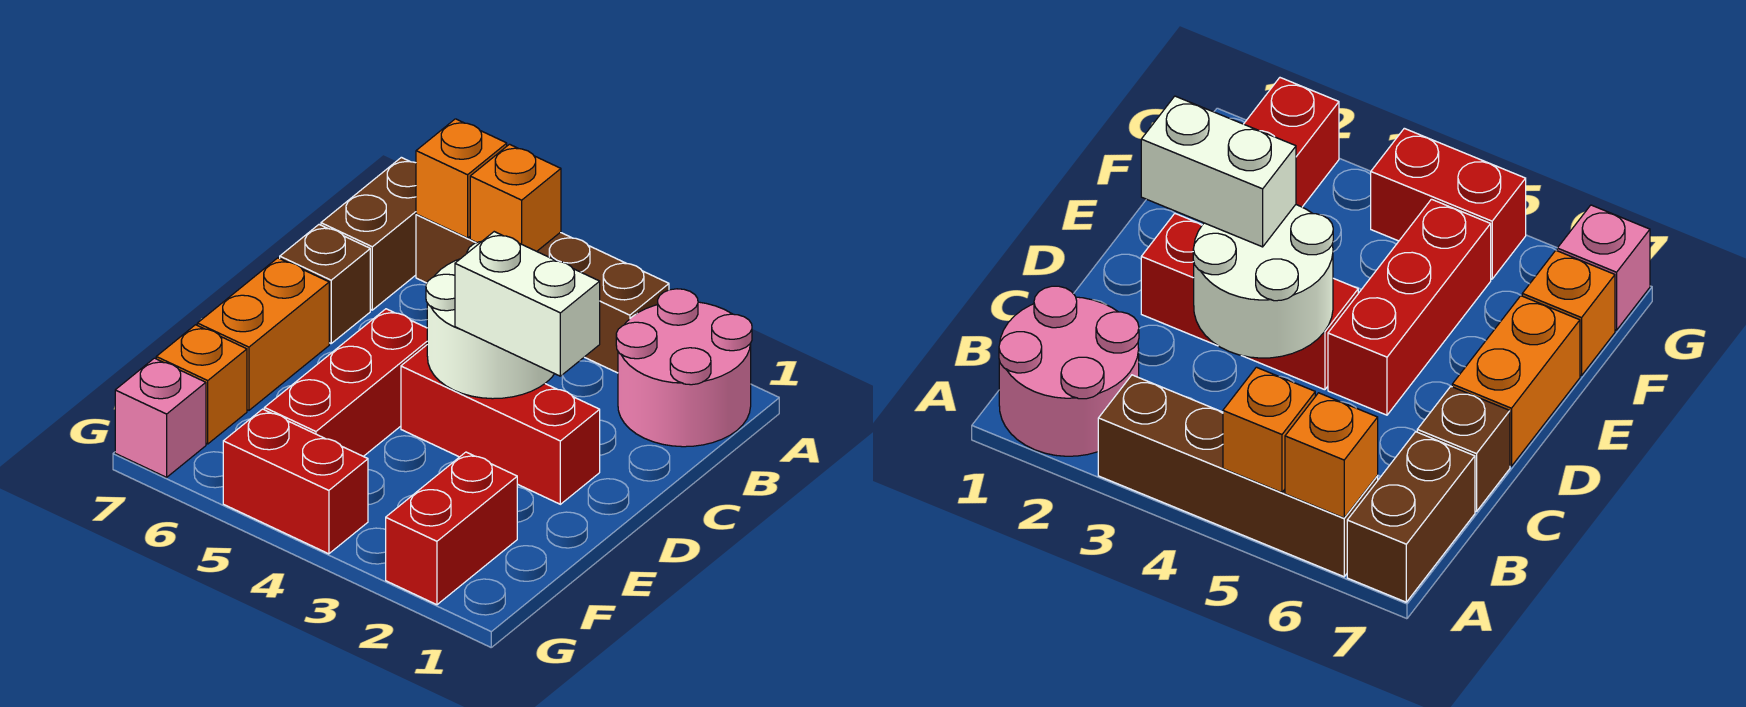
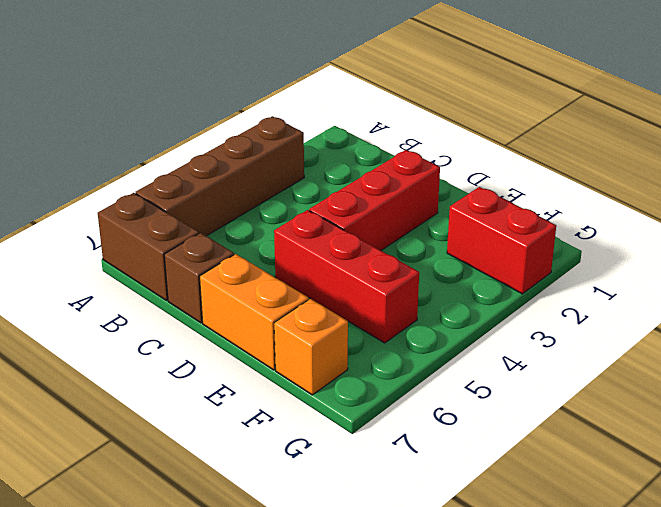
none -> pink 2x2 round brick [616,289,752,447]
none -> red 1x2 brick [223,409,368,554]
none -> pink 1x1 brick [115,358,206,477]

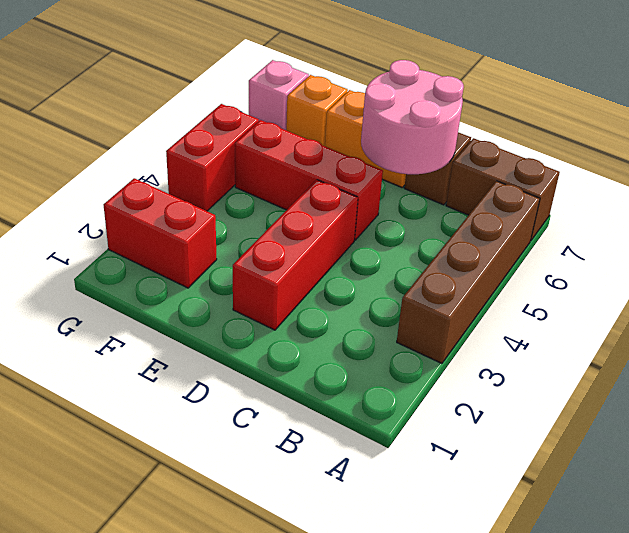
pink 2x2 round brick [361,60,464,174] -> pink 2x2 round brick moved to [616,289,752,447]
none -> orange 1x1 brick [470,144,561,251]
none -> orange 1x1 brick [416,119,507,238]
none -> white 2x2 round brick [426,241,554,399]

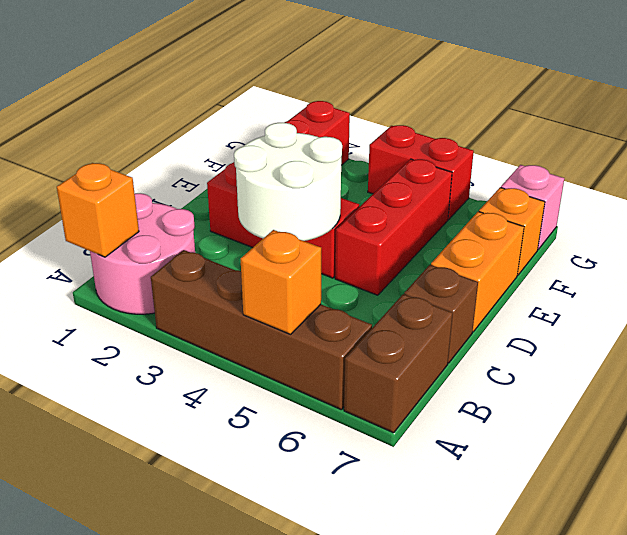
orange 1x1 brick [57,163,139,257] -> orange 1x1 brick moved to [416,119,507,238]
none -> white 1x2 brick [455,232,600,376]

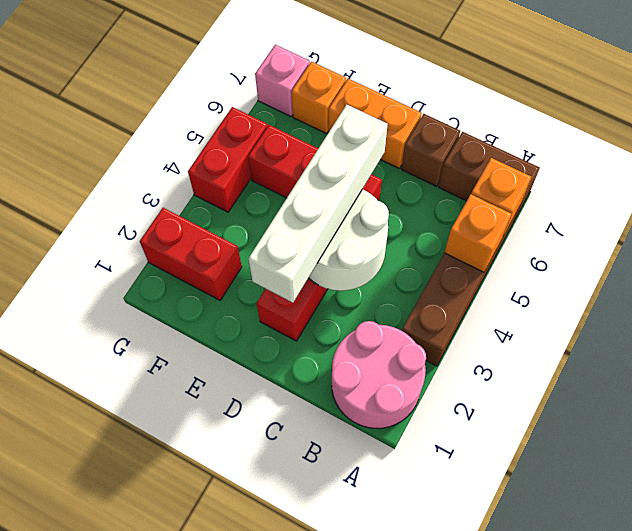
white 1x4 brick [248,105,388,303] -> white 1x2 brick [455,232,600,376]

